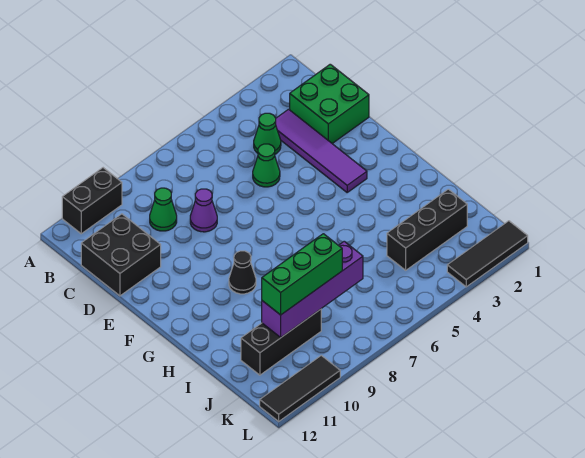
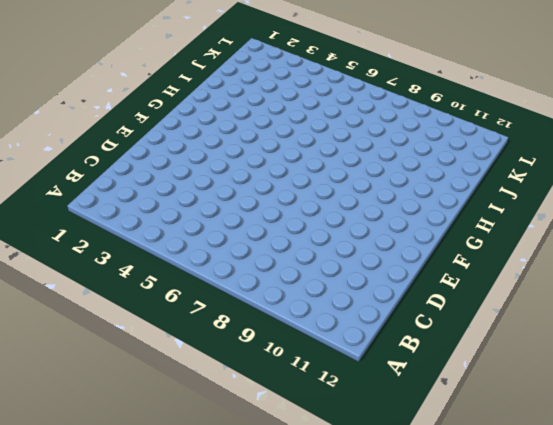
none -> black 1x2 brick [62,168,122,234]
none -> green 2x2 brick [290,64,369,143]
none -> purple 1x4 tile [276,109,367,192]

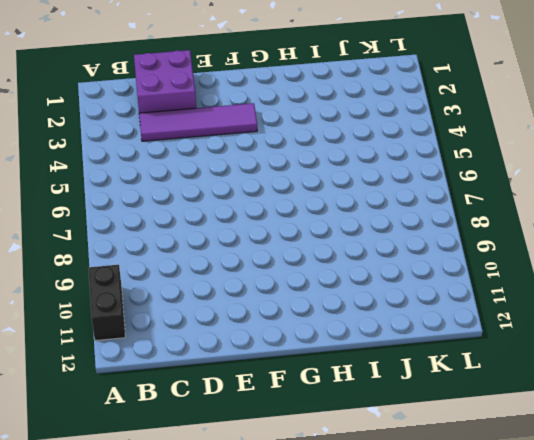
purple 2x2 brick [134,50,196,113] -> green 2x2 brick [290,64,369,143]
none -> green 1x1 cone [254,113,281,154]
none -> green 1x1 cone [150,188,177,231]
none -> black 2x2 brick [81,214,161,296]

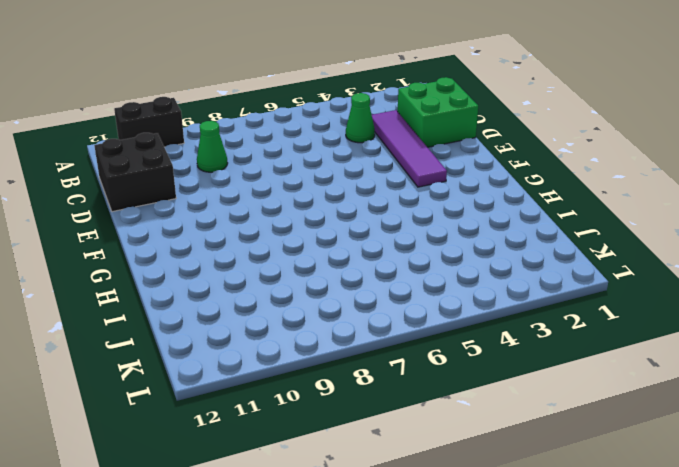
none -> green 1x1 cone [253,144,280,187]
none -> purple 1x1 cone [190,189,217,232]
none -> black 1x1 cone [229,251,256,294]

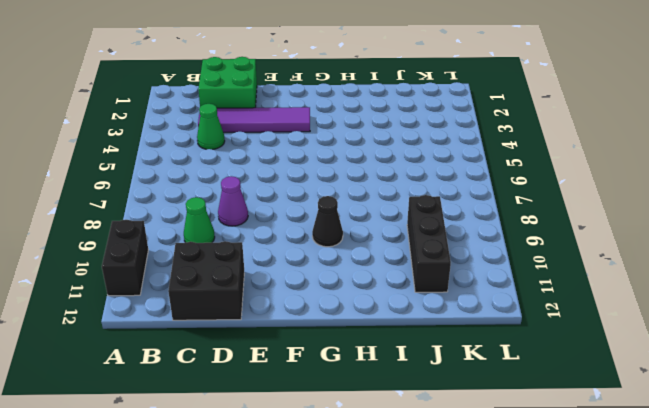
none -> green 1x1 cone [253,144,280,187]
none -> black 1x3 brick [387,189,467,270]
none -> black 1x3 tile [447,221,528,287]

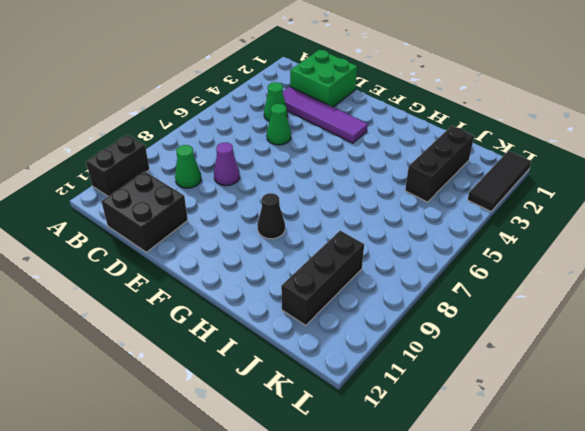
none -> black 1x3 tile [260,355,340,421]
none -> purple 1x4 brick [262,241,363,337]
none -> green 1x3 brick [262,234,342,315]

